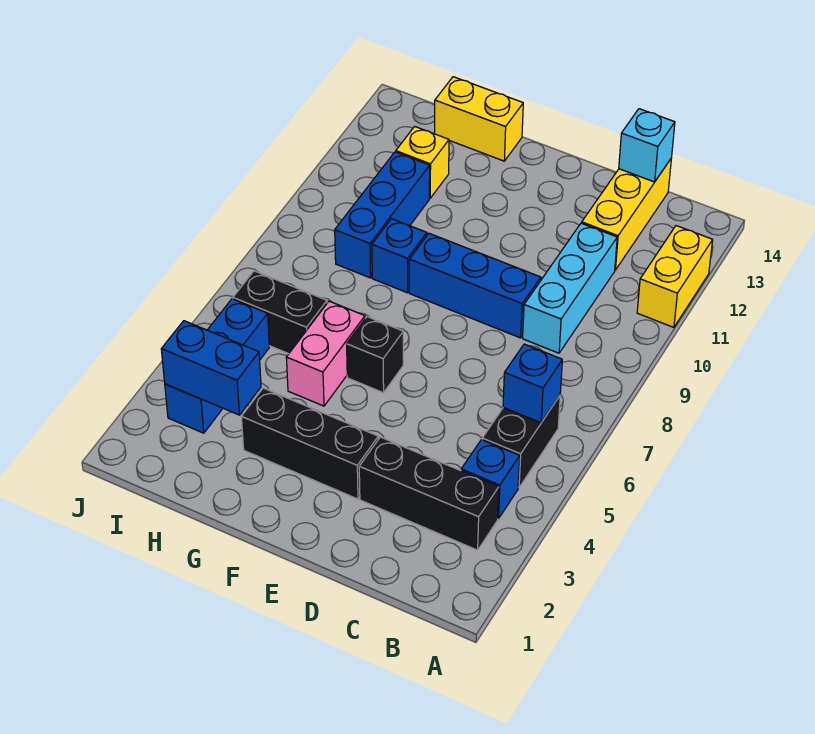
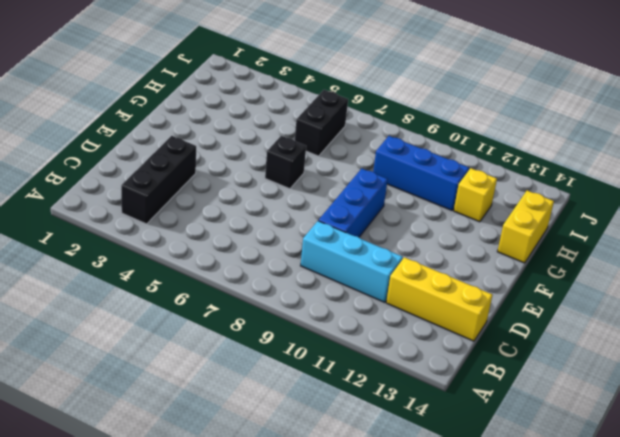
none -> yellow 1x2 brick [637,226,713,327]
none -> blue 1x1 brick [461,440,520,519]
none -> black 1x2 brick [482,396,560,487]

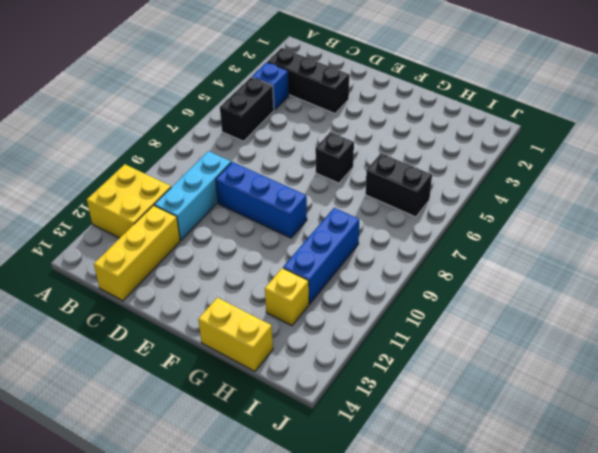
yellow 2x2 brick [87,164,171,238] -> yellow 1x2 brick [637,226,713,327]
none -> black 1x3 brick [241,388,378,499]
none -> pink 1x2 brick [286,301,365,406]
none -> blue 1x1 brick [372,219,427,293]

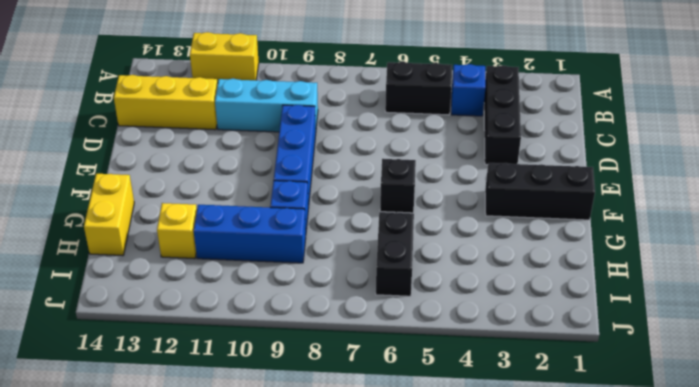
black 1x3 brick [485,163,595,220] -> black 1x3 brick turned to [241,388,378,499]
none -> pink 1x2 brick [286,301,365,406]
none -> blue 1x3 brick [165,299,269,433]
none -> blue 1x1 brick [503,344,562,423]

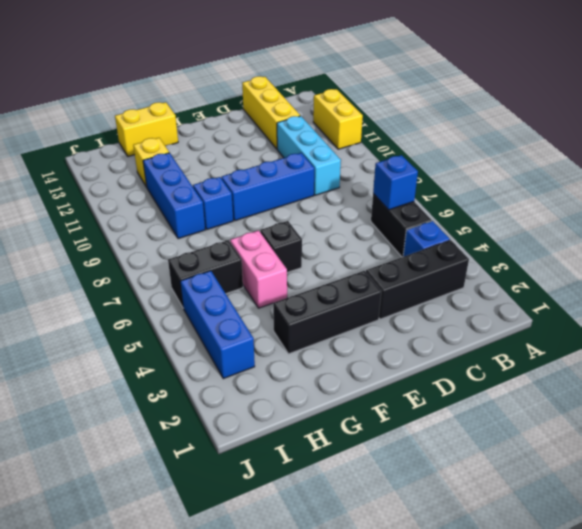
none -> cyan 1x1 brick [619,109,675,182]
none -> blue 1x2 brick [161,321,261,415]

